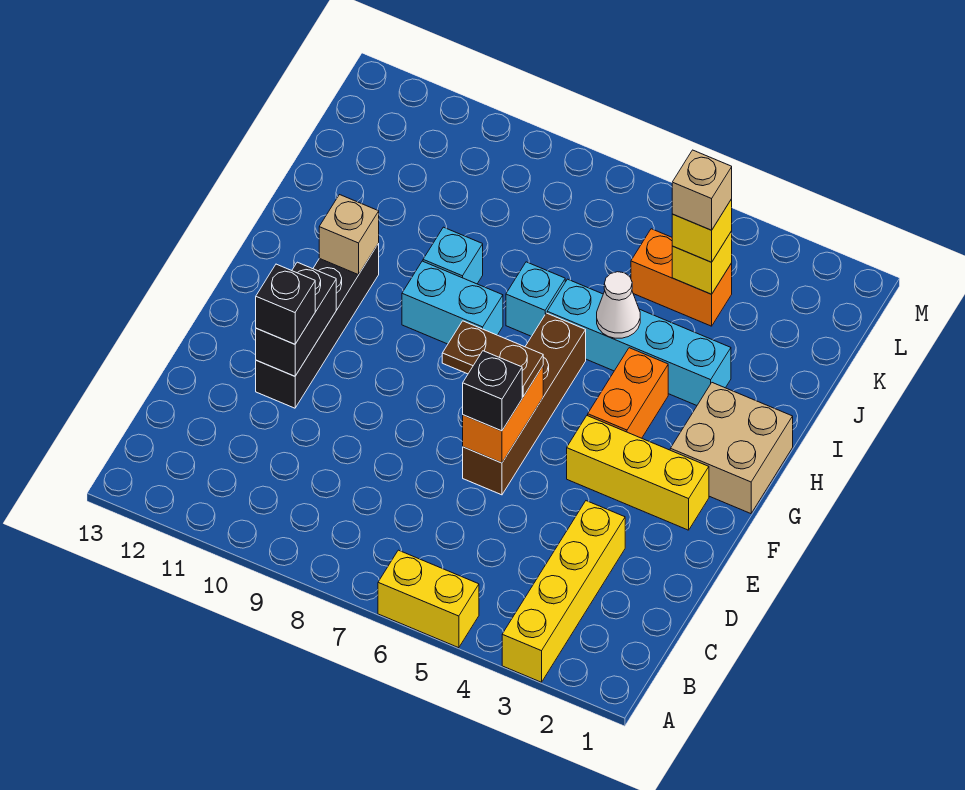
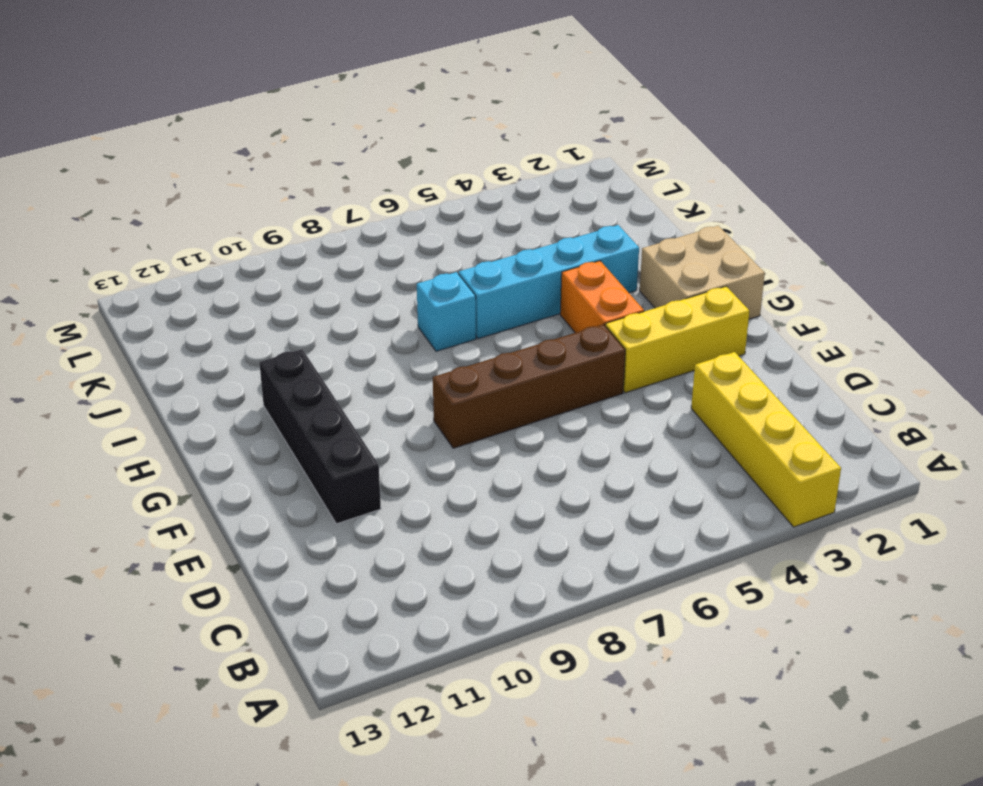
brown 1x4 brick [433,324,625,448] -> brown 1x4 brick turned to [463,313,586,495]
none -> yellow 1x2 brick [378,550,479,648]
none -> cyan 1x2 brick [402,261,503,344]
none -> cyan 1x1 brick [423,227,483,284]

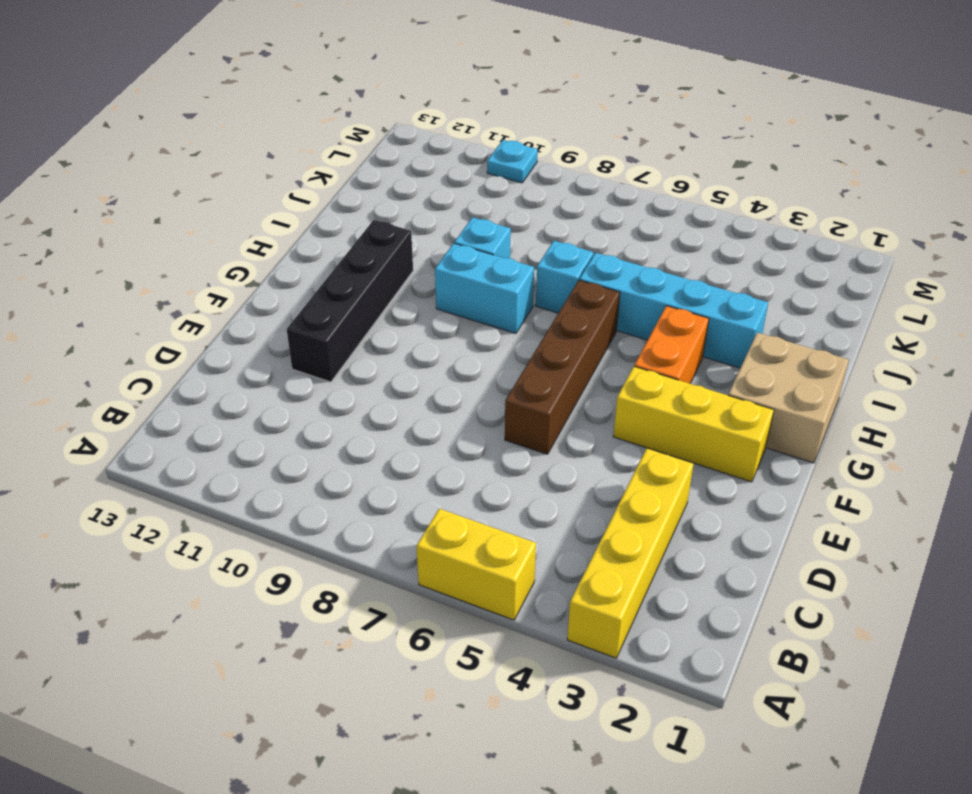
cyan 1x1 plate [487,140,538,183] -> none
none -> orange 1x2 brick [631,229,732,326]
none -> orange 1x2 brick [463,366,543,463]
none -> black 1x2 brick [256,262,336,376]

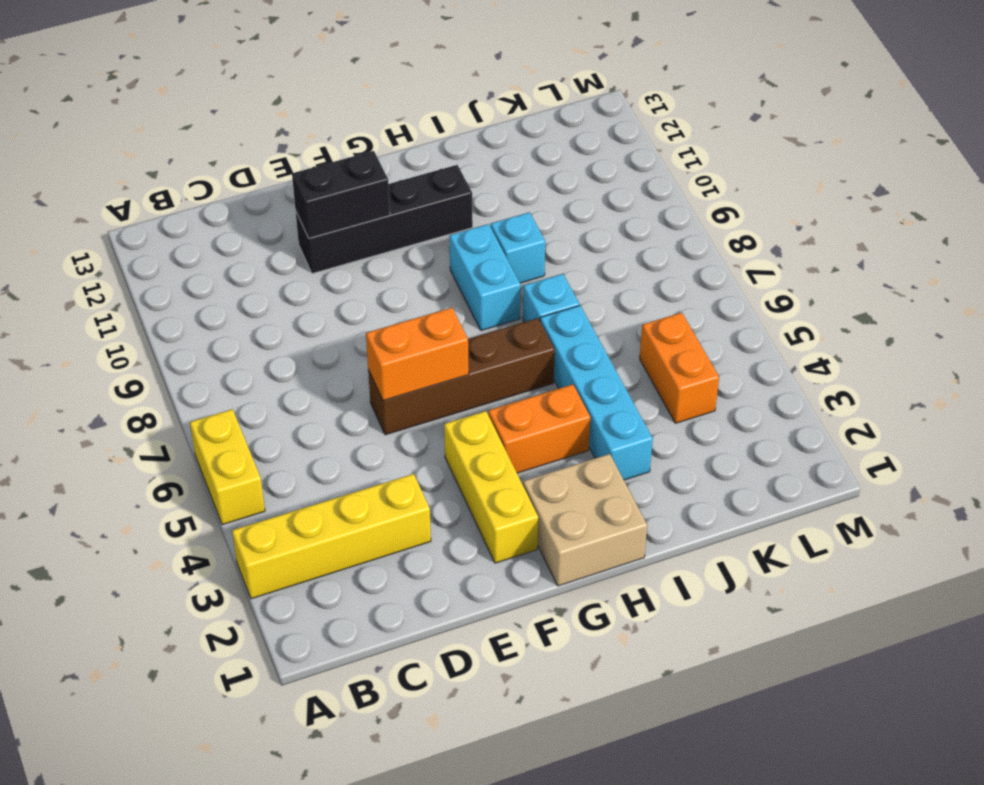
none -> tan 1x1 brick [319,195,379,275]
none -> white 1x1 cone [597,272,640,338]
none -> yellow 1x1 brick [672,231,732,294]

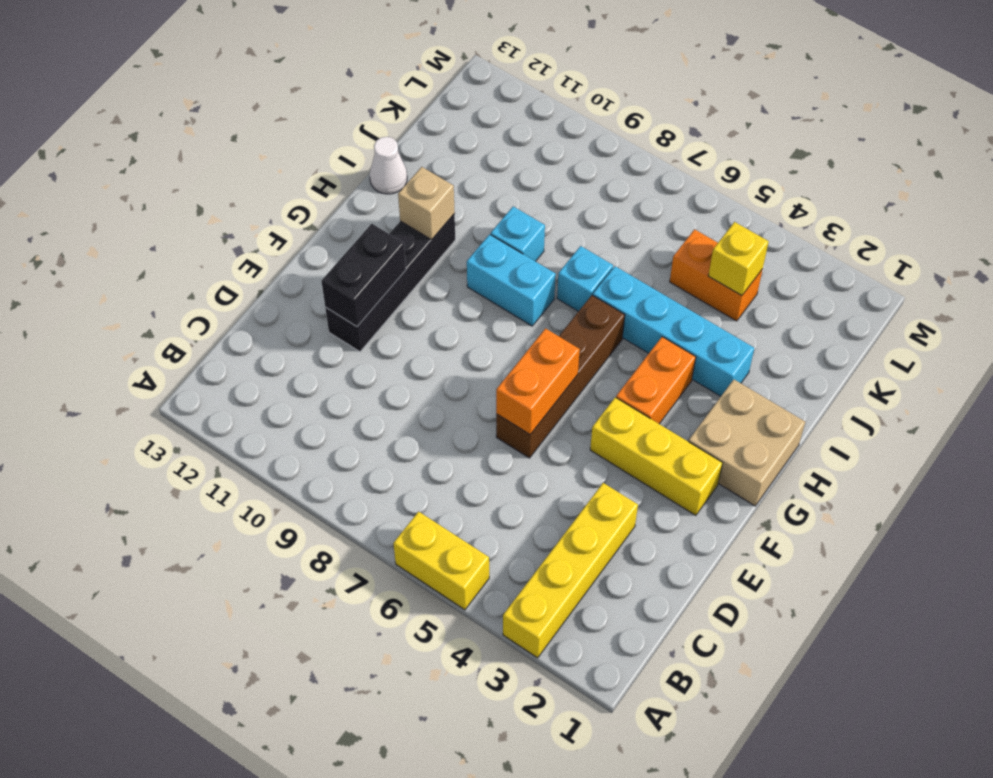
white 1x1 cone [369,137,407,194] -> white 1x1 cone moved to [597,272,640,338]
none -> black 1x1 brick [463,351,522,431]
none -> black 1x1 brick [256,264,315,344]
none -> brown 1x2 plate [442,321,543,397]

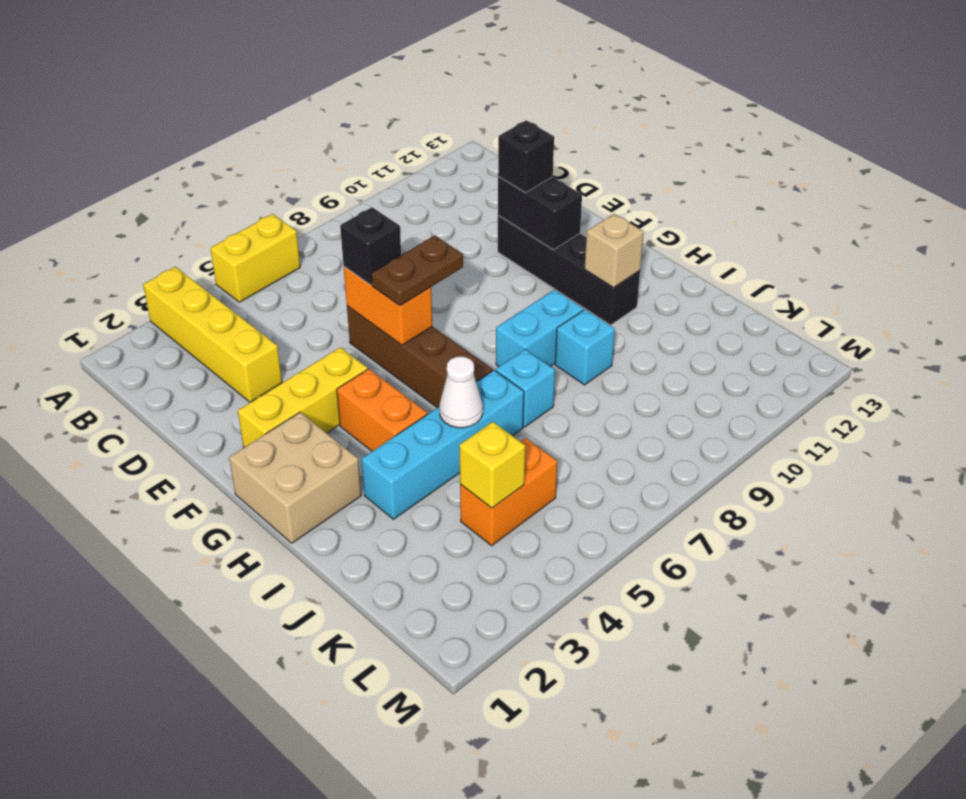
none -> yellow 1x1 brick [672,199,732,262]
none -> tan 1x1 brick [672,150,732,230]

